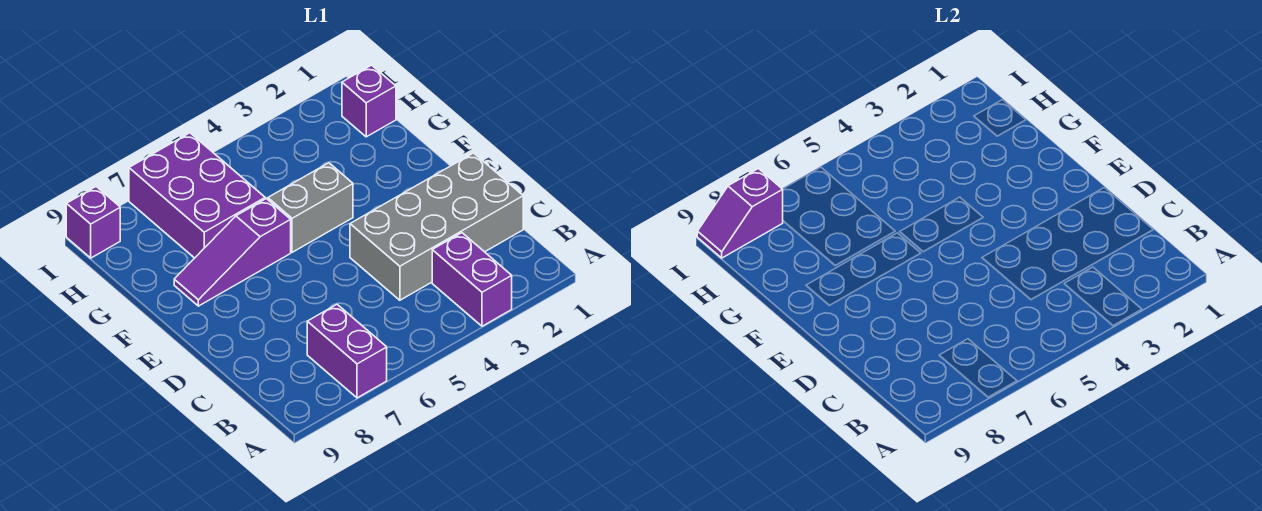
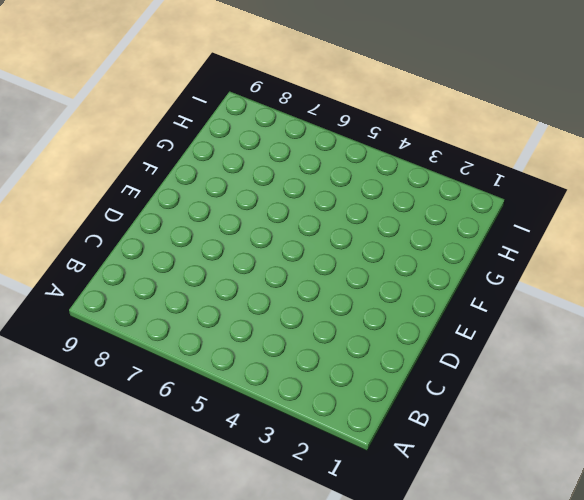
none -> purple 1x2 brick [432,233,512,326]
none -> purple 1x2 brick [307,304,387,398]

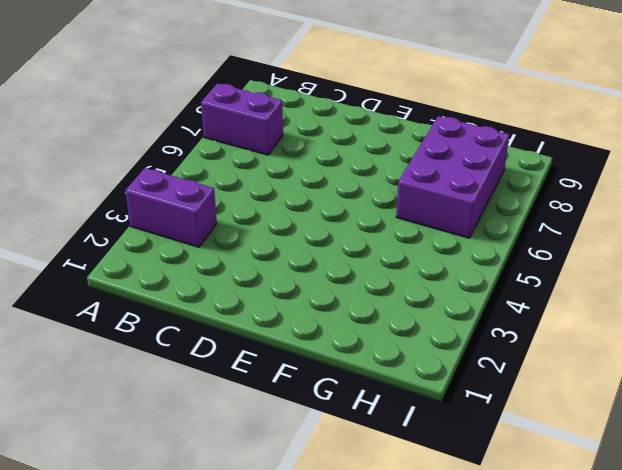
purple 2x3 brick [396,116,509,238] -> purple 2x3 brick turned to [129,133,265,258]
none -> grey 2x4 brick [350,153,523,300]
none -> grey 1x2 brick [268,163,353,252]

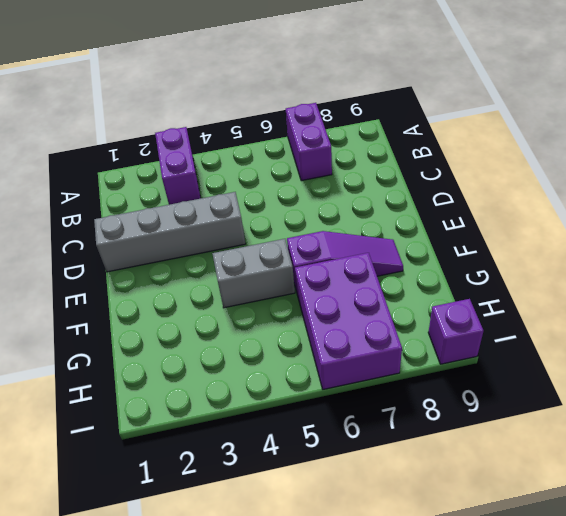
grey 1x4 brick [94,192,246,272] -> grey 2x4 brick [350,153,523,300]
none -> purple 1x1 brick [342,65,396,137]
none -> purple 1x2 slope [697,169,783,258]

